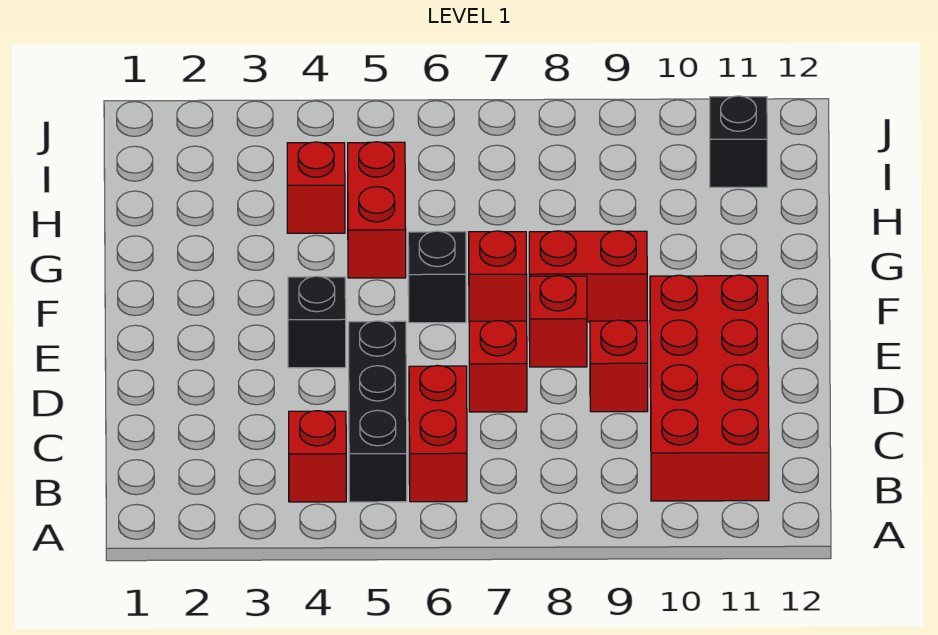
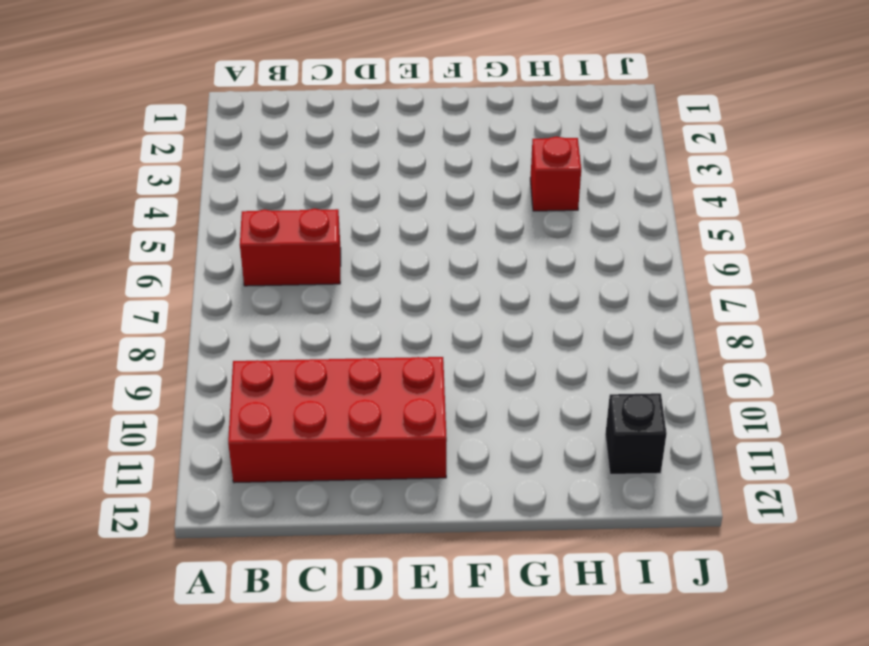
none -> red 1x1 brick [289,411,346,502]
none -> black 1x3 brick [349,321,407,502]
none -> red 1x1 brick [469,321,527,412]

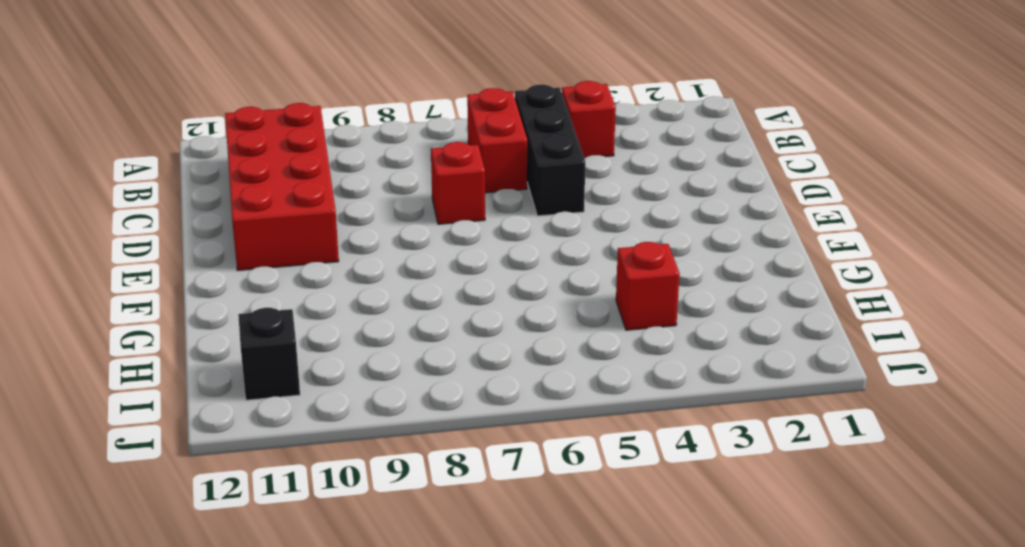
none -> red 1x1 brick [590,320,648,412]
none -> black 1x1 brick [288,276,346,368]
none -> red 1x1 brick [529,276,587,367]

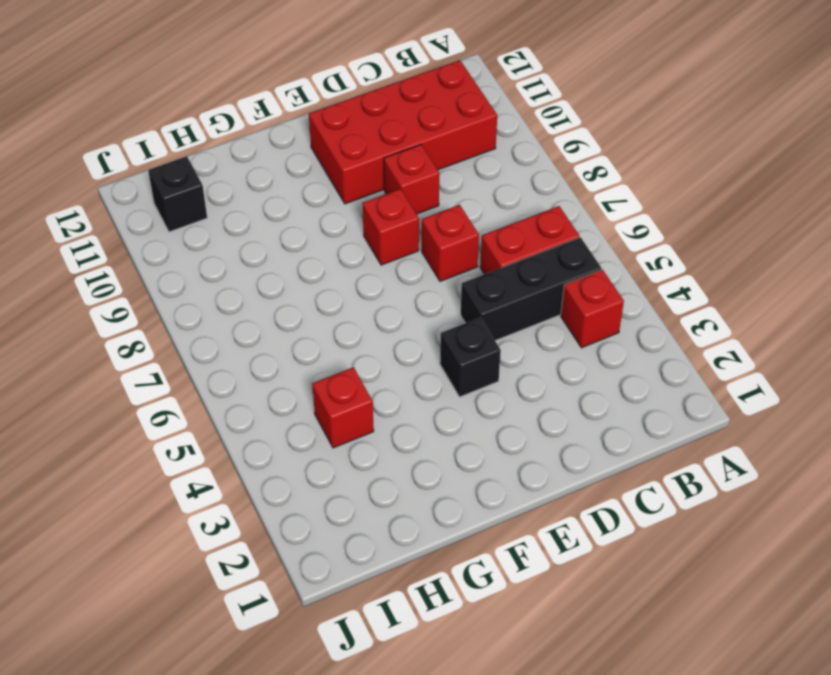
none -> black 1x1 brick [408,231,466,323]
none -> red 1x1 brick [469,231,527,322]
none -> red 1x2 brick [529,231,647,322]

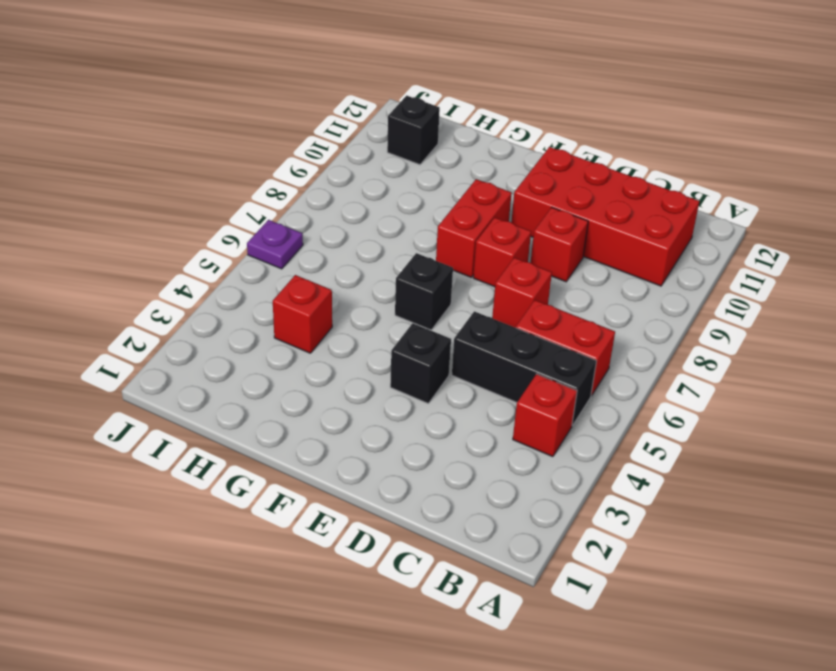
purple 1x1 plate [247,220,303,269] -> none
none -> red 1x1 brick [469,231,527,322]
none -> red 1x2 brick [348,142,406,278]

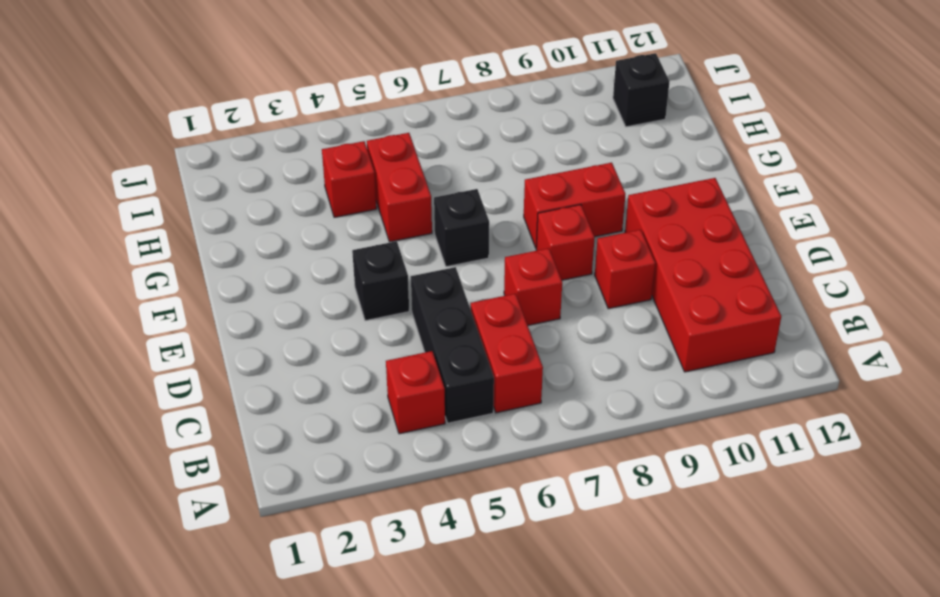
none -> red 1x1 brick [469,231,527,322]

